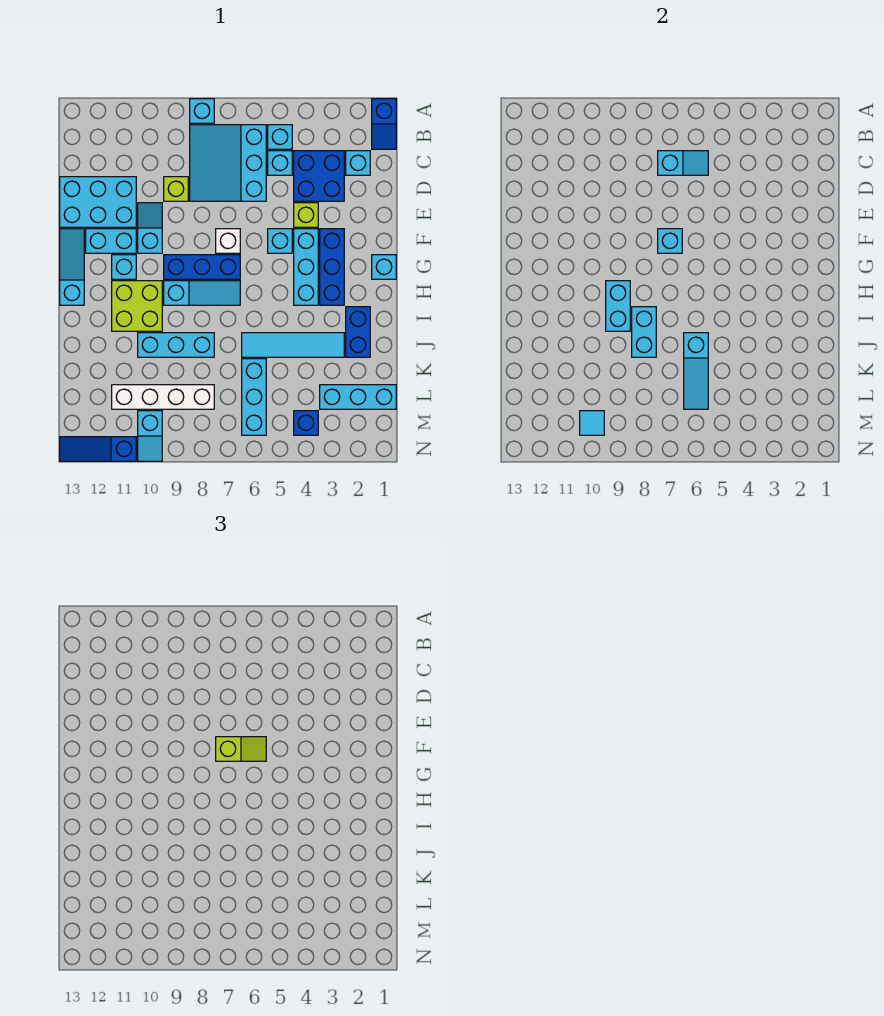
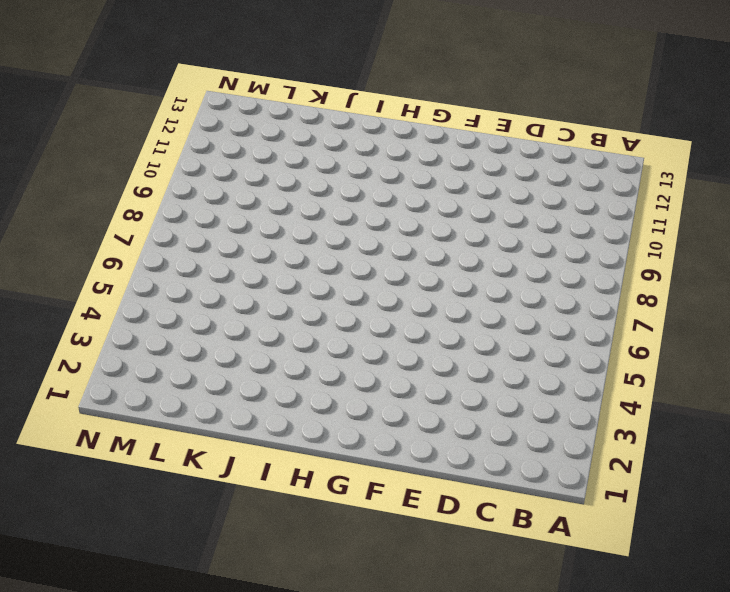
none -> blue 1x2 slope [372,99,396,149]
none -> cyan 1x1 brick [190,99,214,123]
none -> cyan 1x1 brick [268,125,292,149]
none -> cyan 3x3 slope [190,125,266,201]

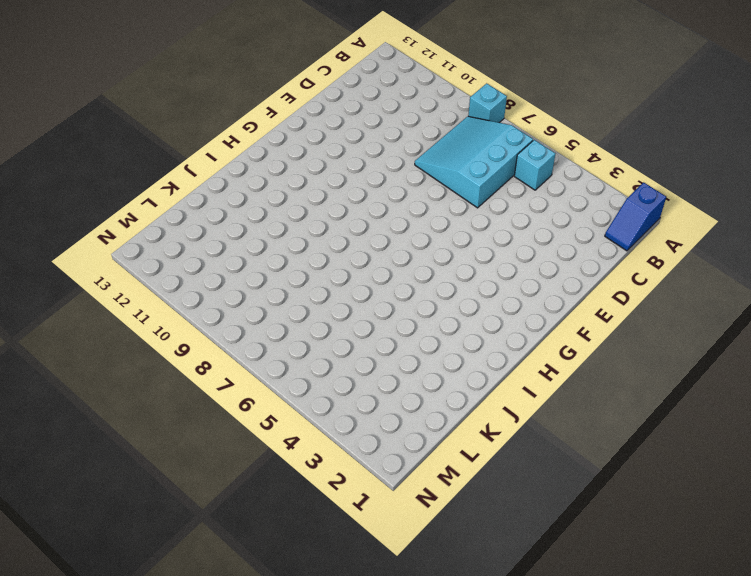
none -> cyan 1x1 brick [346,151,370,175]
none -> blue 2x2 brick [294,151,344,201]
none -> cyan 1x1 brick [268,151,292,175]
none -> lime 1x1 brick [164,177,188,201]

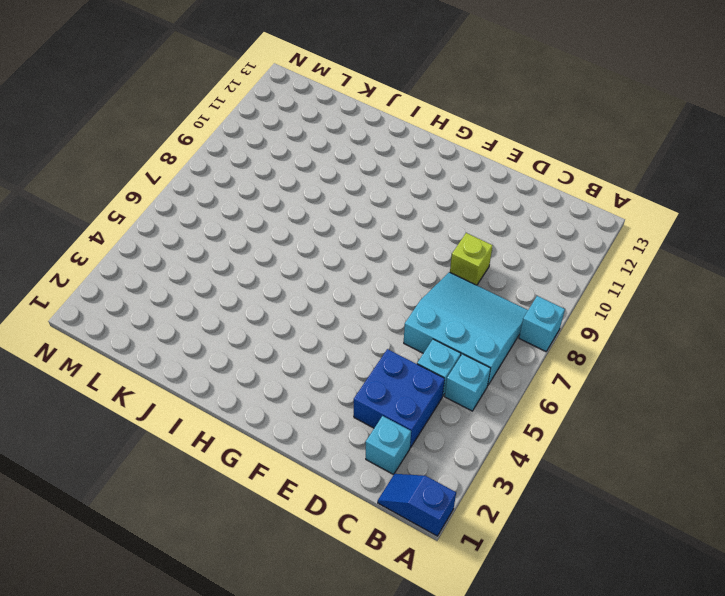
none -> cyan 2x3 brick [60,177,136,227]
none -> lime 1x1 brick [294,203,318,227]
none -> cyan 1x2 slope [138,203,162,253]
none -> blue 1x3 brick [320,229,344,305]

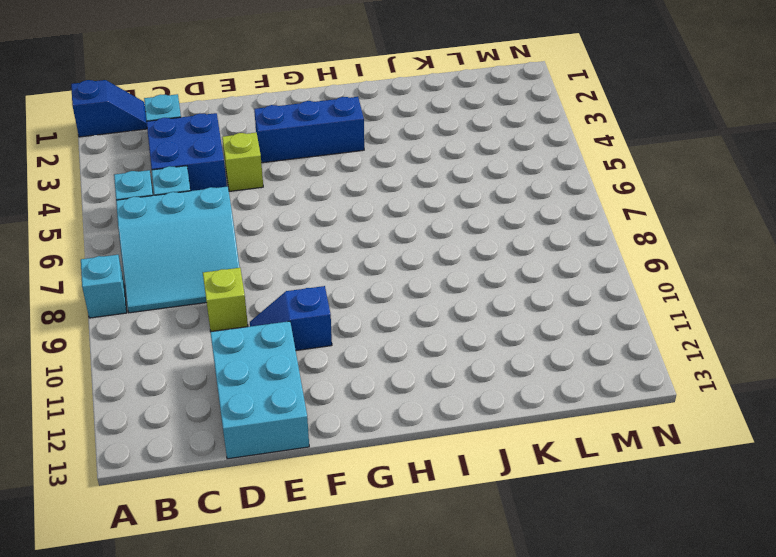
blue 1x2 slope [250,286,332,350] -> cyan 1x2 slope [138,203,162,253]
none -> cyan 1x3 brick [294,229,318,305]
none -> cyan 1x1 brick [268,229,292,253]
none -> white 1x1 brick [216,229,240,253]
none -> cyan 1x2 brick [86,229,136,253]

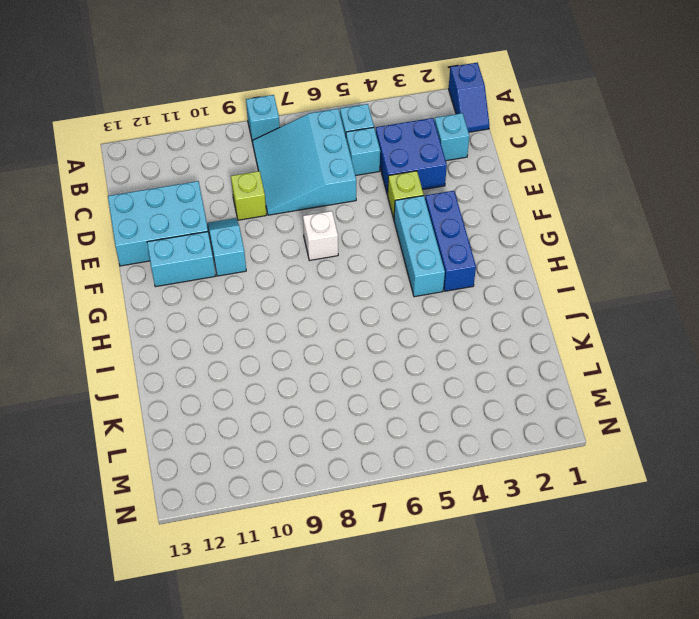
none -> cyan 1x1 brick [268,229,292,253]
none -> cyan 1x3 slope [60,229,84,305]
none -> cyan 1x1 brick [372,255,396,279]
none -> blue 1x3 brick [164,255,240,279]

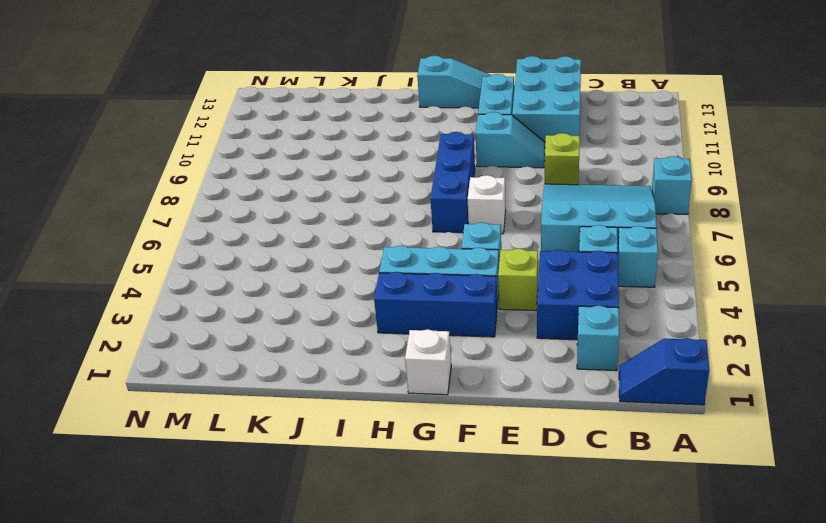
white 1x1 brick [405,329,451,395] -> cyan 1x1 brick [372,255,396,279]
none -> cyan 1x1 brick [112,255,136,279]
none -> cyan 1x3 slope [164,281,240,305]
none -> lime 2x2 brick [112,281,162,331]
none -> blue 1x2 brick [346,307,370,357]

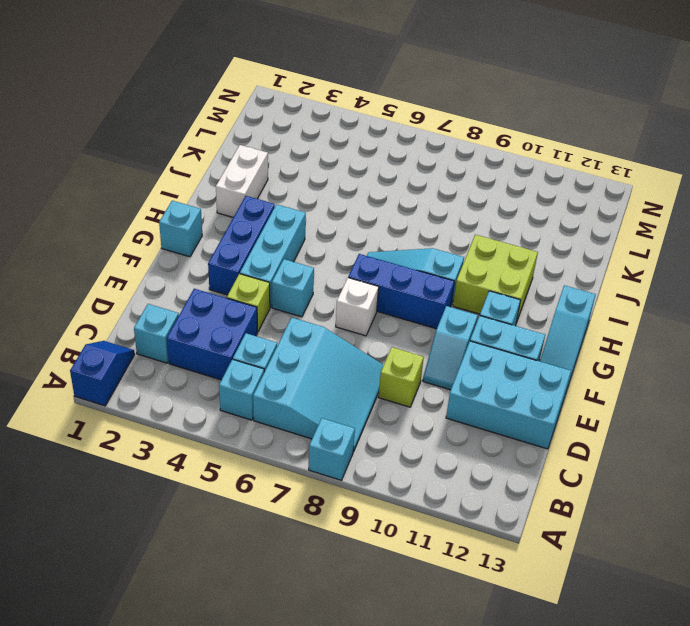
white 1x2 brick [216,145,268,217] -> blue 1x2 brick [346,307,370,357]
none -> cyan 1x4 tile [242,333,344,357]
none -> cyan 1x3 brick [138,333,214,357]
none -> cyan 1x3 brick [242,359,266,435]
none -> cyan 1x3 brick [320,385,396,409]

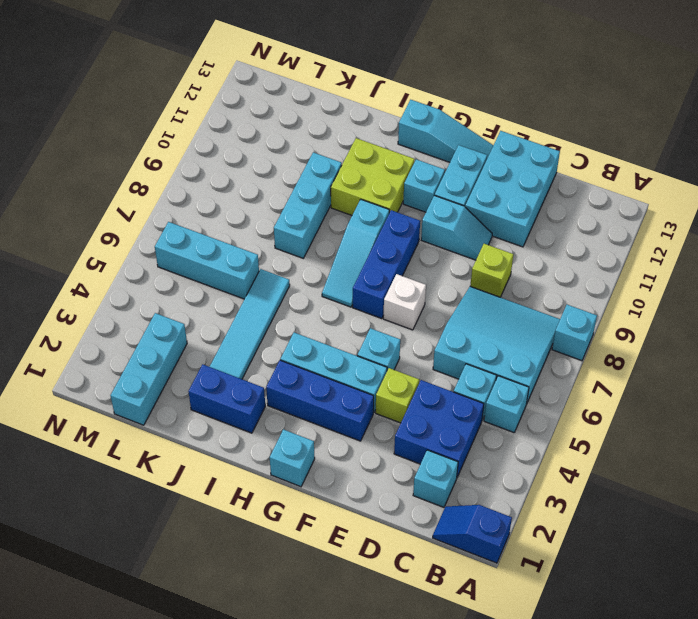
none -> white 1x4 brick [112,385,214,409]
none -> blue 1x1 brick [294,411,318,435]
none -> cyan 1x2 slope [138,411,162,461]
none -> blue 1x3 slope [60,437,136,461]

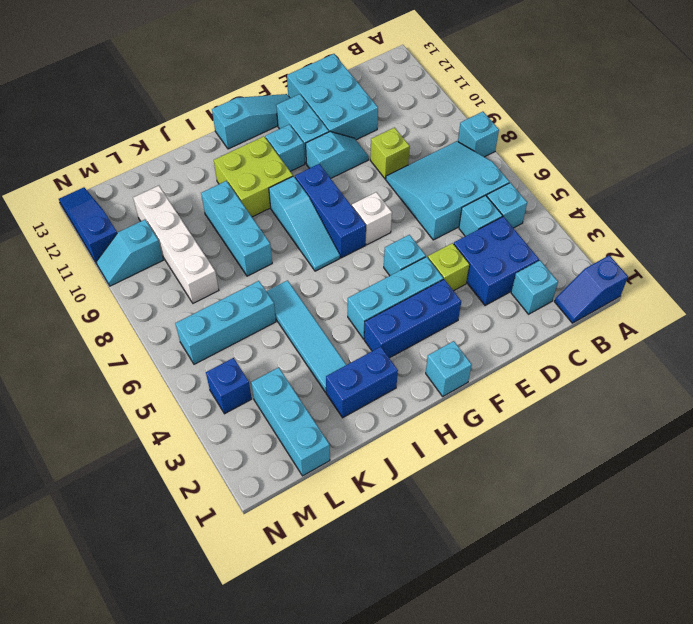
none -> cyan 1x2 slope [658,151,708,175]
none -> cyan 1x1 brick [658,229,682,253]
none -> cyan 1x2 brick [606,281,630,331]
none -> cyan 1x2 brick [632,307,656,357]

